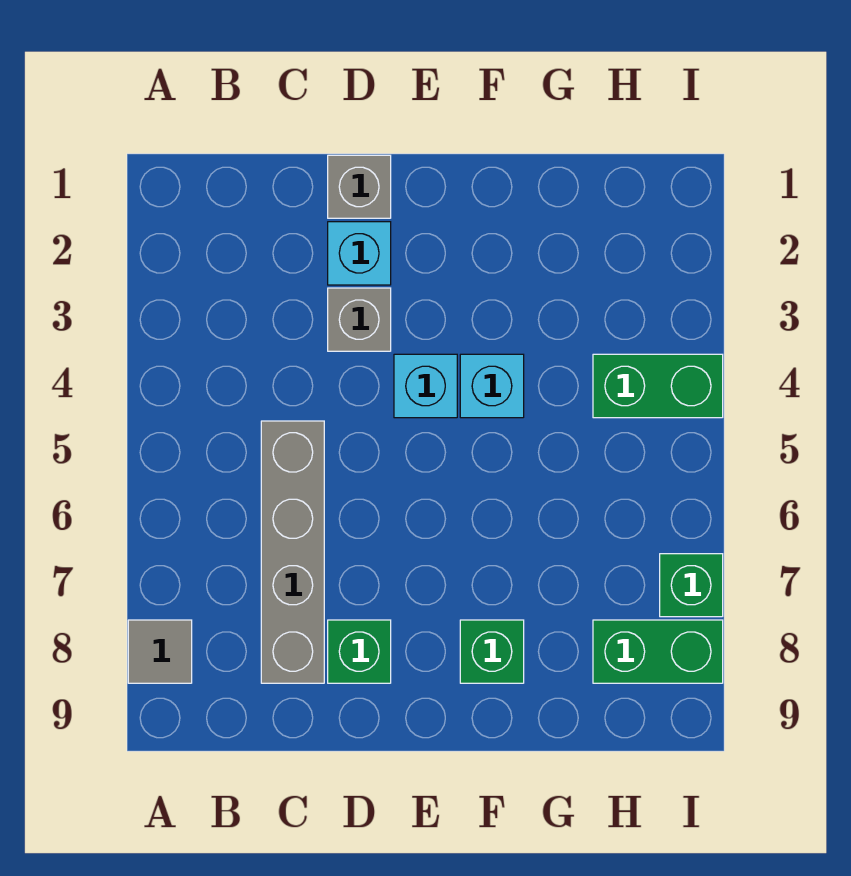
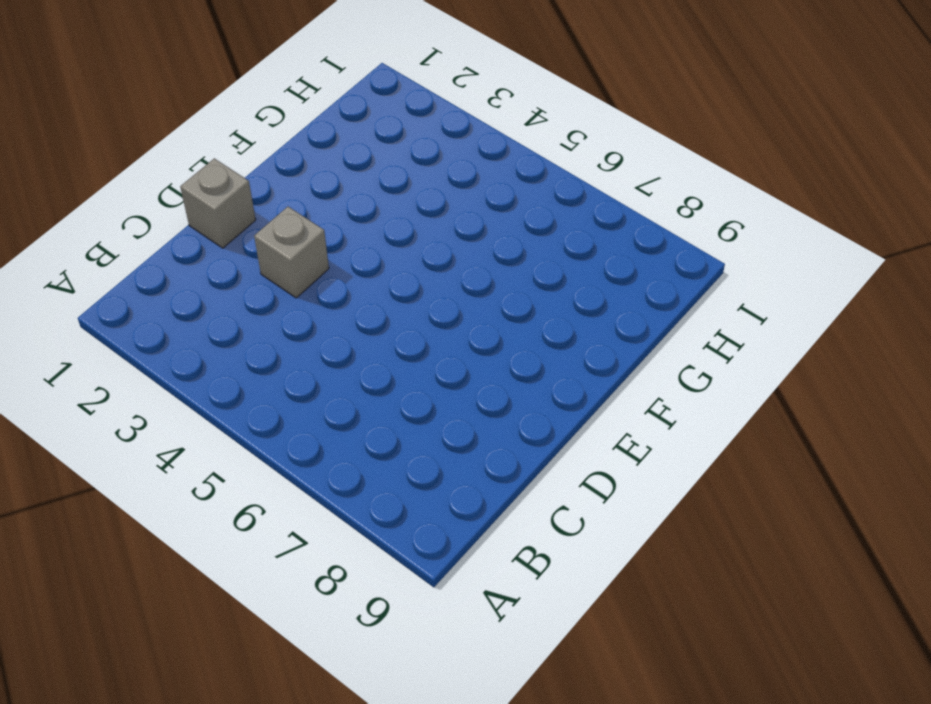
none -> grey 1x1 tile [128,620,192,683]
none -> grey 1x4 brick [261,421,324,683]
none -> cyan 1x1 brick [328,222,391,285]

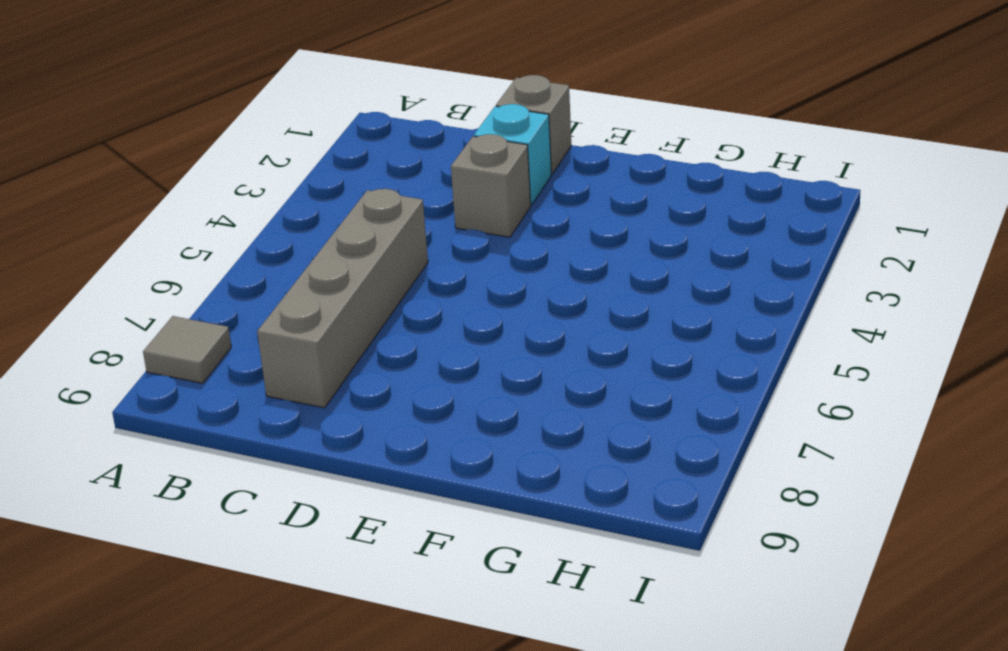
none -> green 1x1 brick [328,620,391,683]
none -> cyan 1x1 brick [394,354,457,418]
none -> cyan 1x1 brick [460,354,524,418]

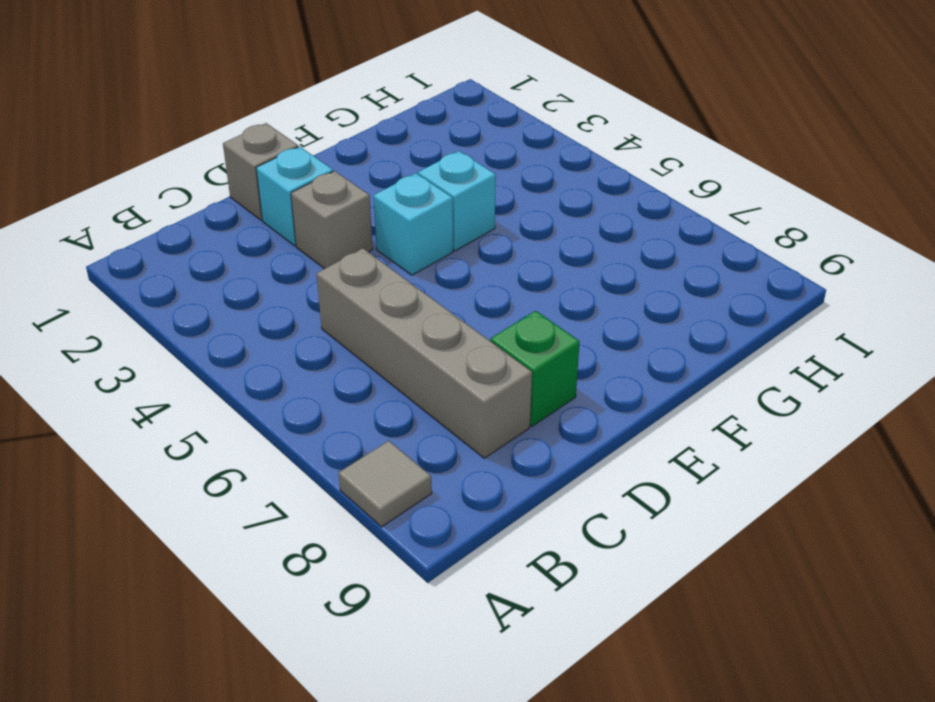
none -> green 1x1 brick [460,620,524,683]
none -> green 1x2 brick [593,354,723,418]
none -> green 1x2 brick [593,620,723,683]

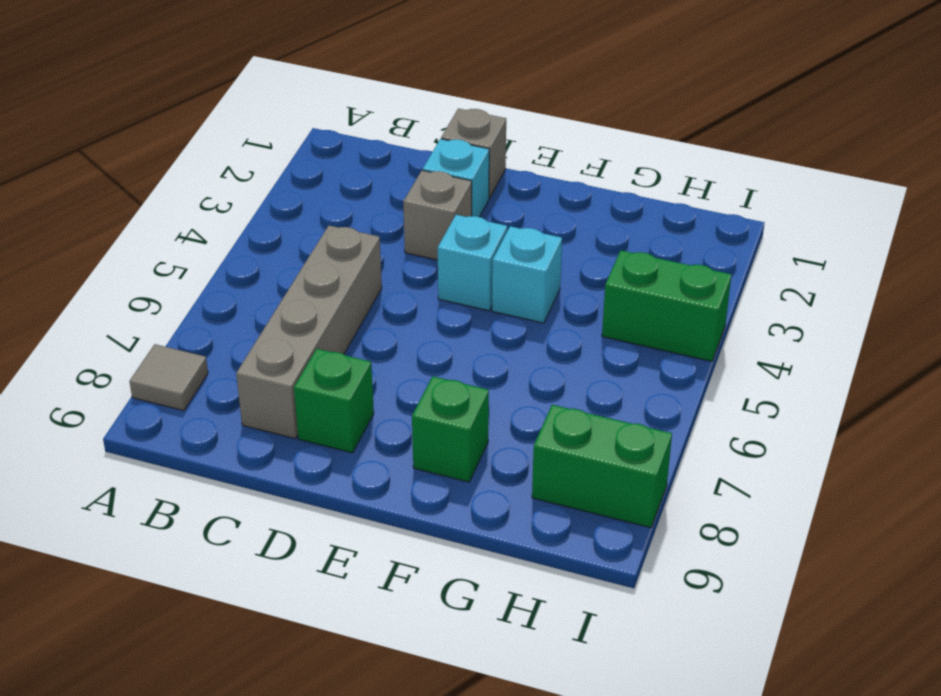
none -> green 1x1 brick [660,554,723,617]

